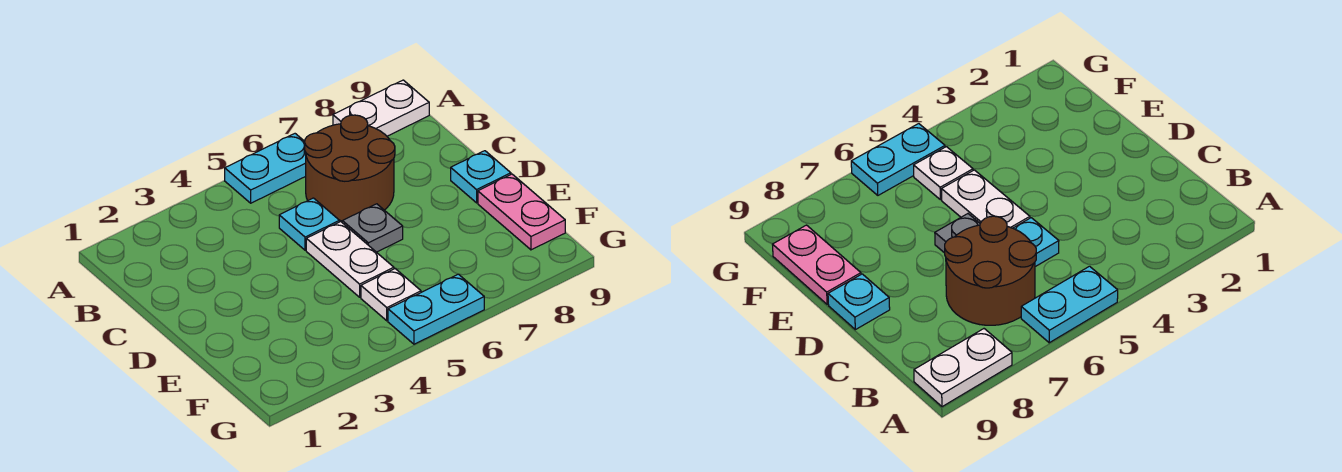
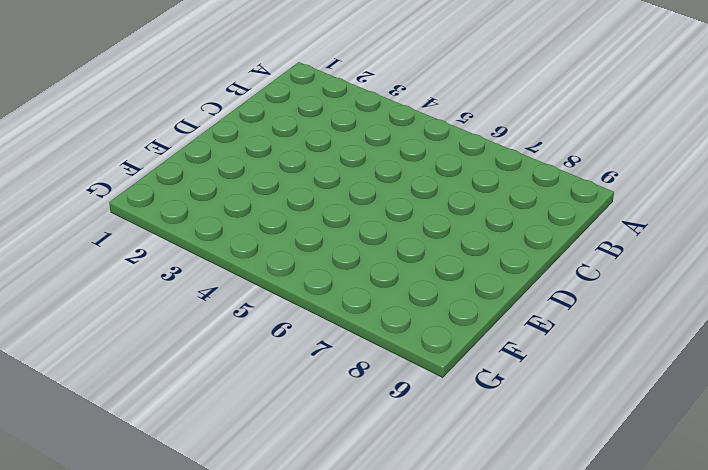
none -> cyan 1x2 plate [225,134,306,203]
none -> white 1x2 plate [333,80,429,136]

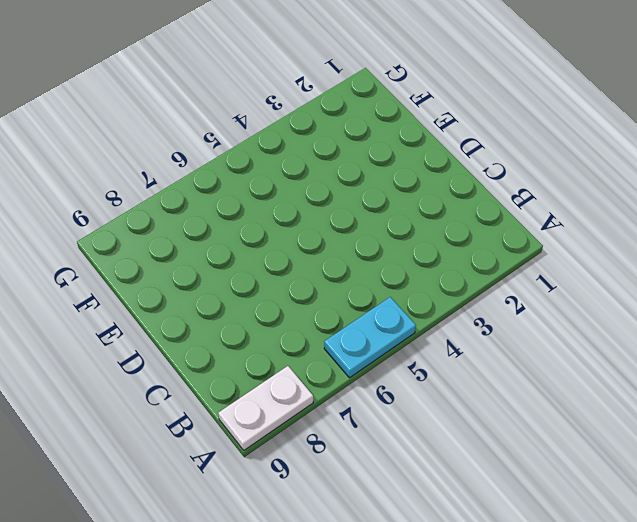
none -> brown 2x2 round brick [305,115,395,221]
none -> cyan 1x1 plate [279,198,339,250]

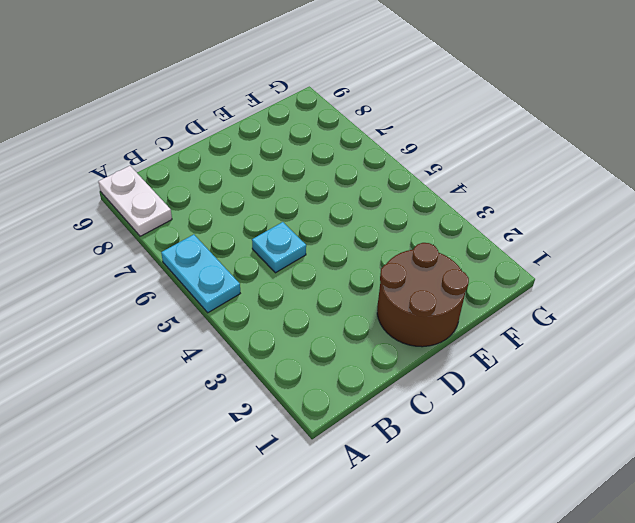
brown 2x2 round brick [377,243,469,347] -> brown 2x2 round brick moved to [305,115,395,221]
none -> white 1x2 plate [306,222,394,297]
none -> grey 1x1 plate [342,204,403,252]

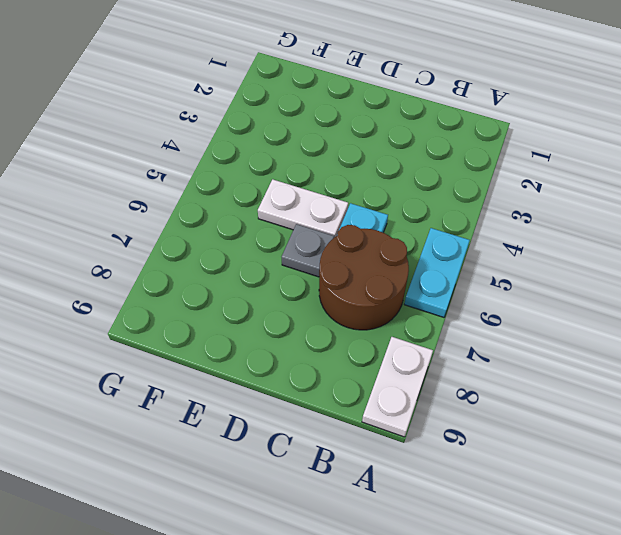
none -> cyan 1x1 plate [451,151,511,203]
none -> pink 1x2 plate [478,174,565,250]

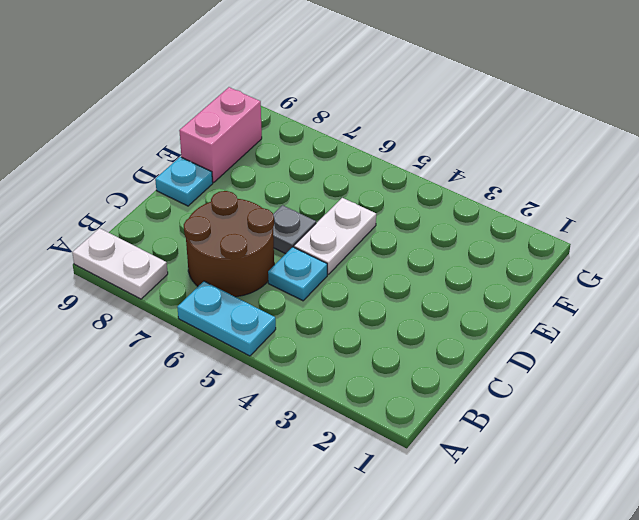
pink 1x2 brick [179,87,262,182] -> pink 1x2 plate [478,174,565,250]
none -> white 1x1 plate [361,269,421,321]
none -> cyan 1x2 plate [388,274,484,344]

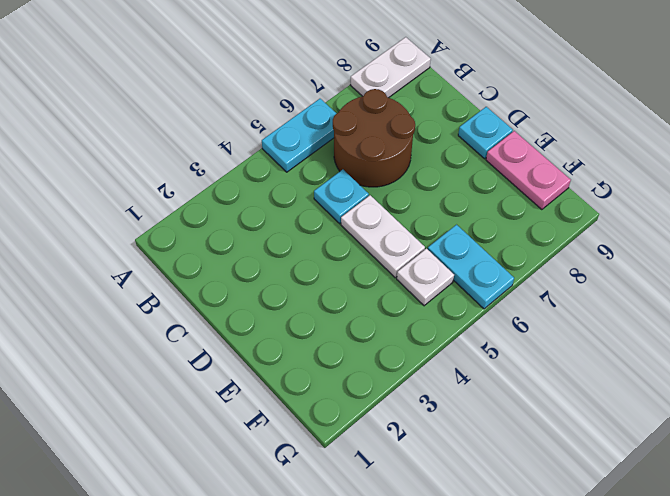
cyan 1x2 plate [428,225,514,309] -> cyan 1x2 plate turned to [388,274,484,344]
none -> grey 1x1 plate [342,204,403,252]

